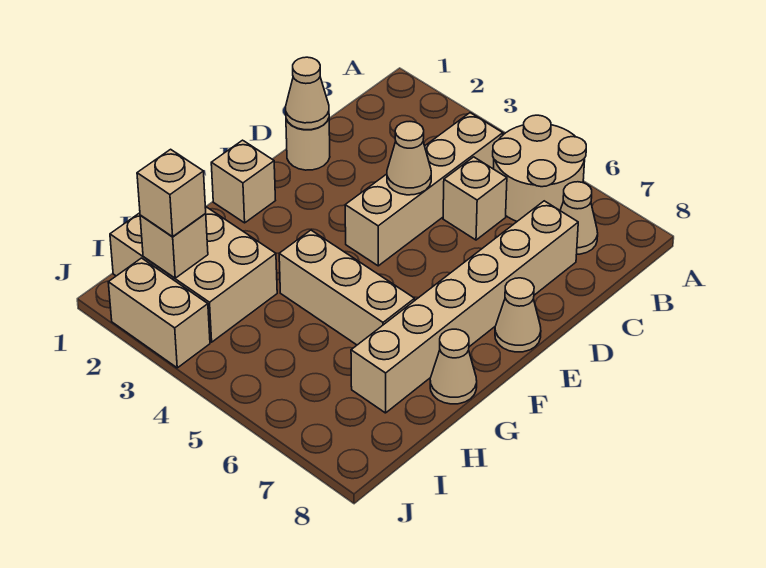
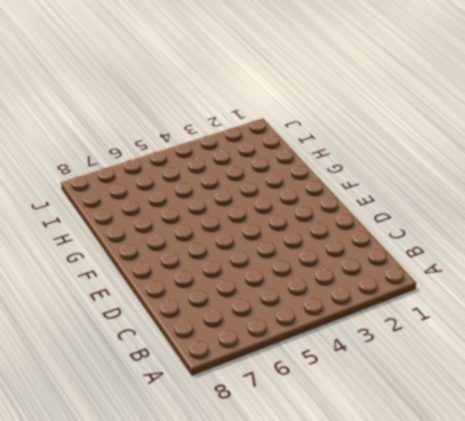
none -> tan 2x2 round brick [493,115,586,221]
none -> tan 1x4 brick [345,113,503,266]
none -> tan 1x1 cone [560,182,598,254]

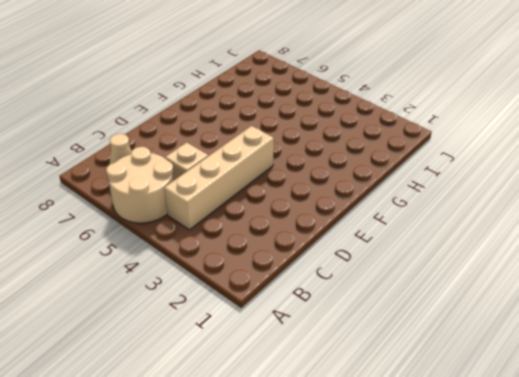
none -> tan 1x6 brick [351,201,578,413]
none -> tan 1x1 round brick [286,118,330,170]
none -> tan 1x1 cone [495,278,541,352]

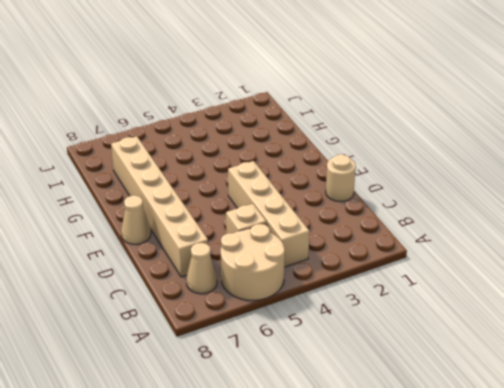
none -> tan 1x1 brick [211,140,275,223]
none -> tan 1x3 brick [279,230,415,345]
none -> tan 1x1 cone [430,329,477,404]

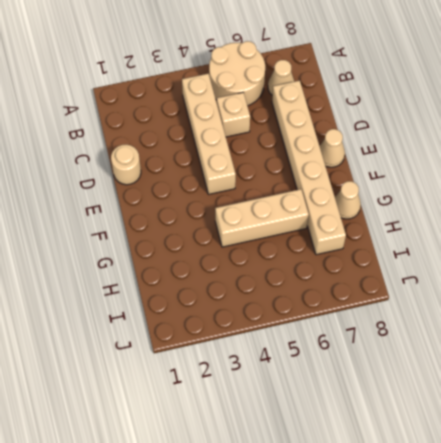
none -> tan 1x1 brick [211,140,275,223]
none -> tan 2x3 brick [110,206,277,342]
none -> tan 1x2 brick [108,258,210,368]

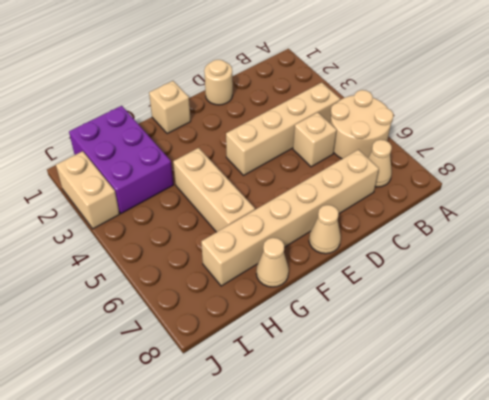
purple 2x3 brick [69,106,173,213] -> tan 2x3 brick [110,206,277,342]
none -> tan 1x1 cone [286,57,329,130]
none -> tan 1x1 cone [387,122,431,195]
none -> tan 1x1 brick [140,214,208,278]

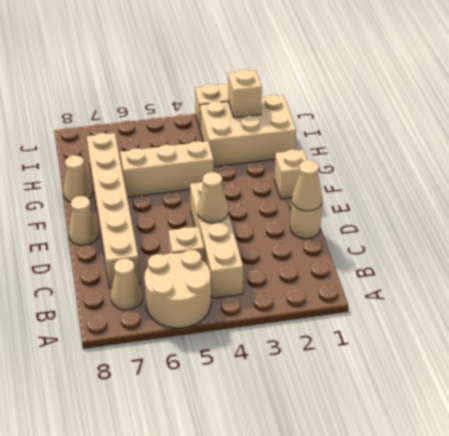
none -> tan 1x1 brick [137,149,206,237]

